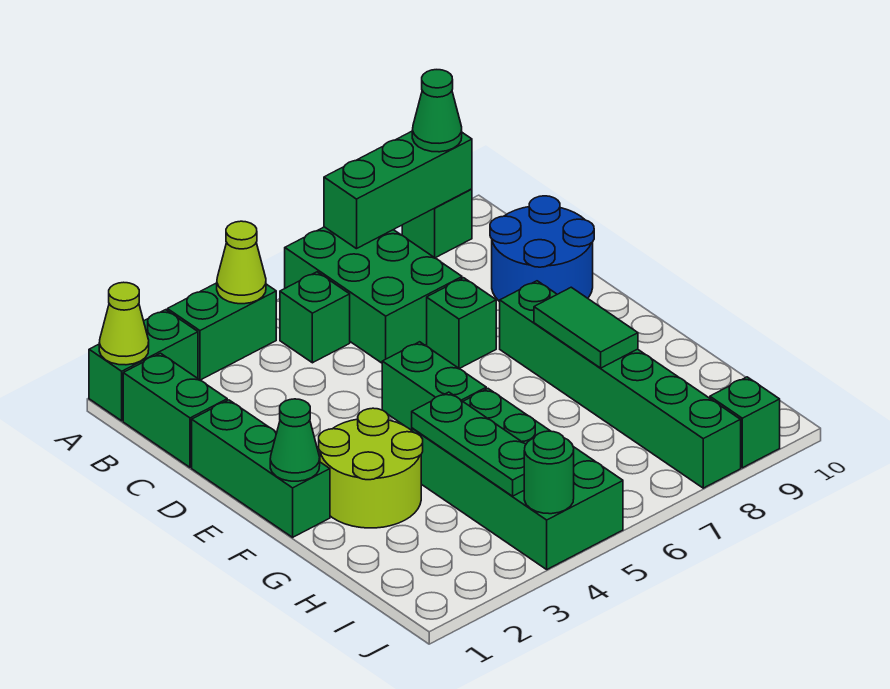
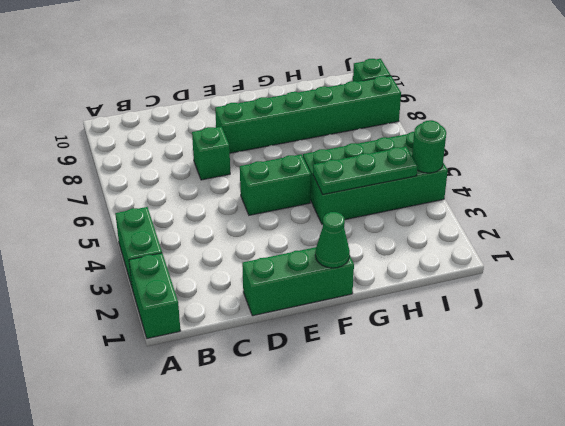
none -> green 2x3 brick [285,227,462,363]
none -> green 1x1 brick [402,189,472,258]
none -> green 1x2 brick [123,353,227,467]

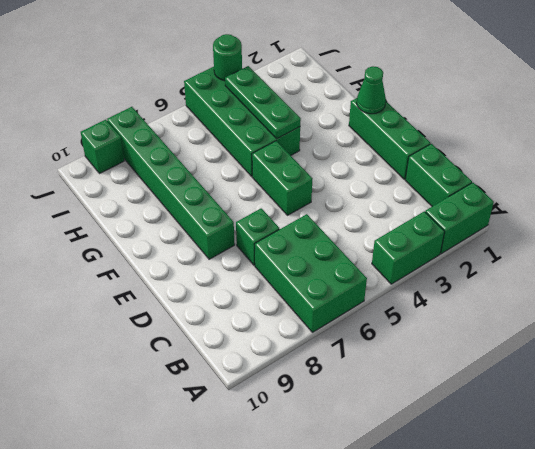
none -> green 1x1 brick [402,189,472,258]
none -> green 1x1 brick [280,272,350,363]
none -> blue 2x2 round brick [490,196,594,302]

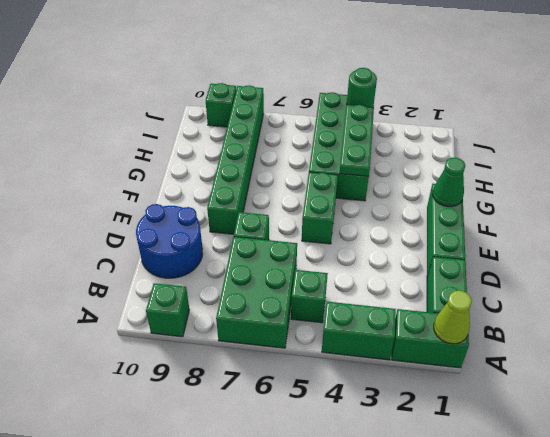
none -> lime 2x2 round brick [319,408,423,528]
none -> lime 1x1 cone [217,221,266,304]
none -> green 1x3 brick [324,131,472,249]

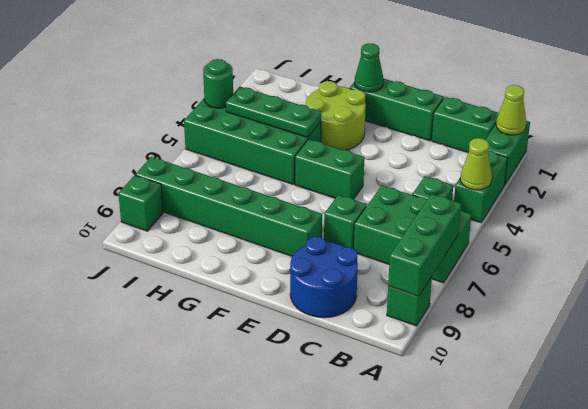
none -> green 1x2 tile [534,287,638,368]
none -> green 1x1 cone [412,70,462,152]

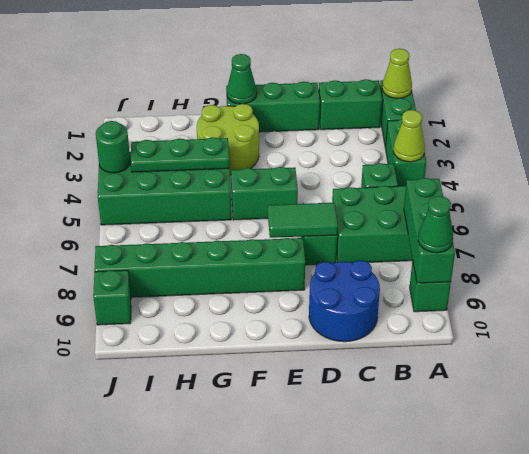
green 1x2 tile [268,203,338,238] -> green 1x2 tile moved to [534,287,638,368]

